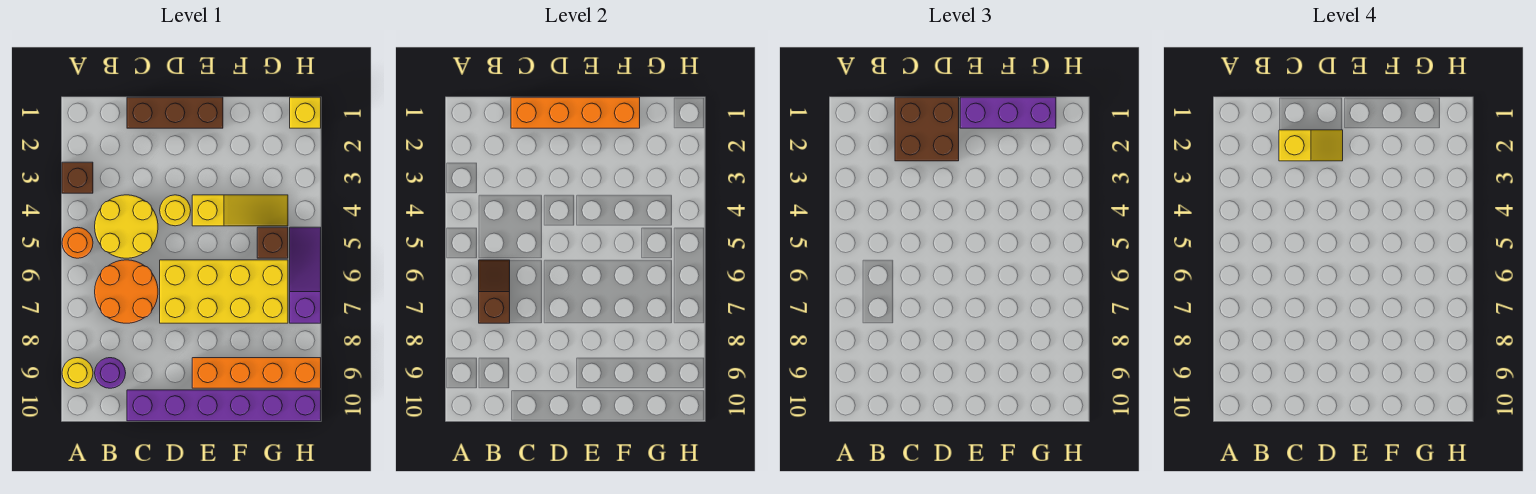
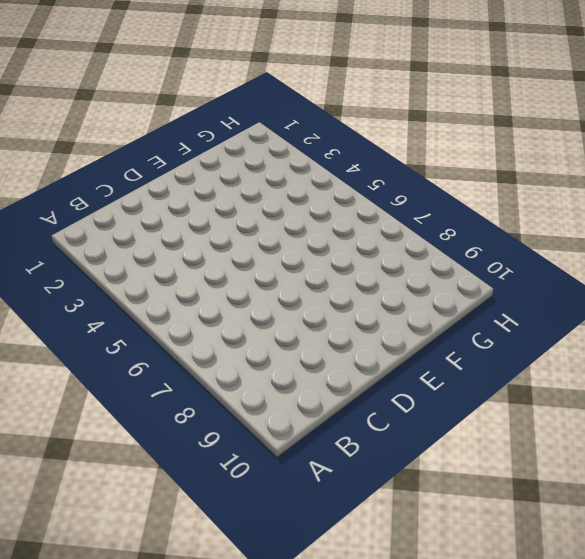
none -> brown 1x1 brick [62,162,93,193]
none -> orange 1x1 round brick [62,227,93,258]
none -> yellow 1x1 round brick [62,358,93,388]

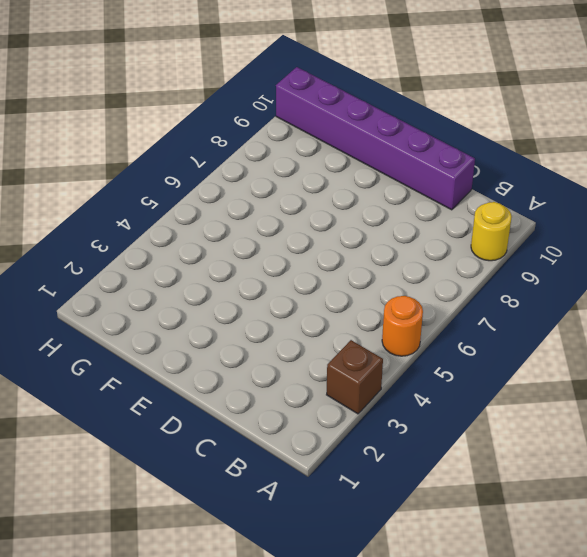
none -> yellow 2x2 round brick [95,195,158,258]
none -> orange 2x2 round brick [95,260,158,323]
none -> purple 1x1 round brick [95,358,126,388]

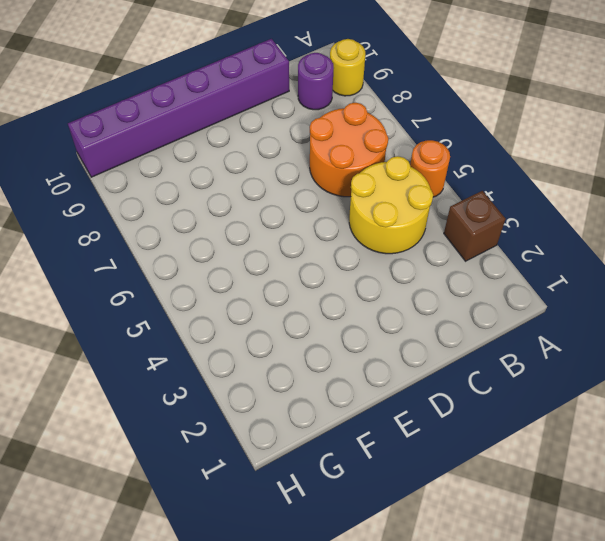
none -> brown 1x3 brick [127,97,223,128]
none -> yellow 1x1 round brick [160,195,191,226]
none -> yellow 2x4 brick [160,260,288,323]

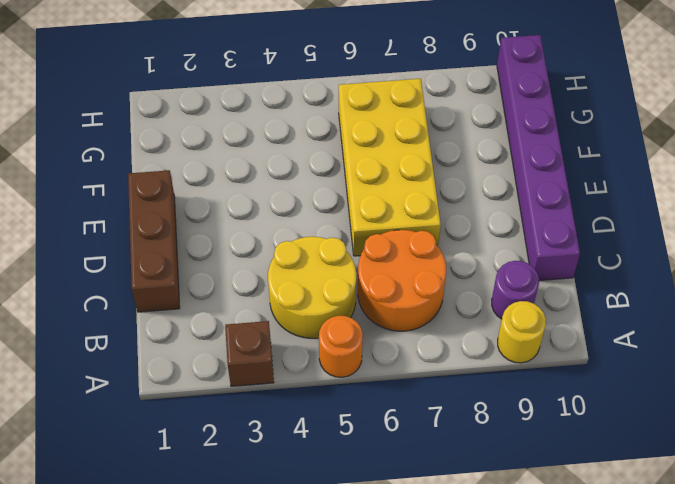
none -> yellow 1x1 round brick [160,195,191,226]
none -> yellow 1x3 slope [192,195,288,226]
none -> orange 1x4 brick [192,358,321,388]

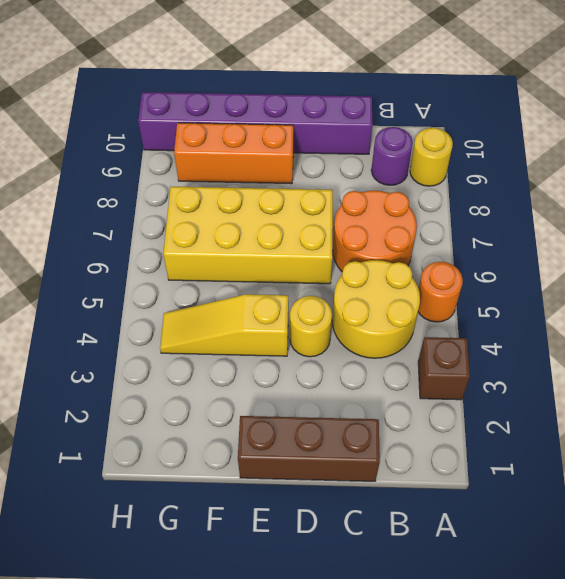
orange 1x3 brick [174,123,293,184] -> orange 1x4 brick [192,358,321,388]
none -> brown 1x1 brick [257,227,288,258]
none -> yellow 1x1 brick [290,97,321,128]
none -> purple 1x3 slope [290,227,321,323]

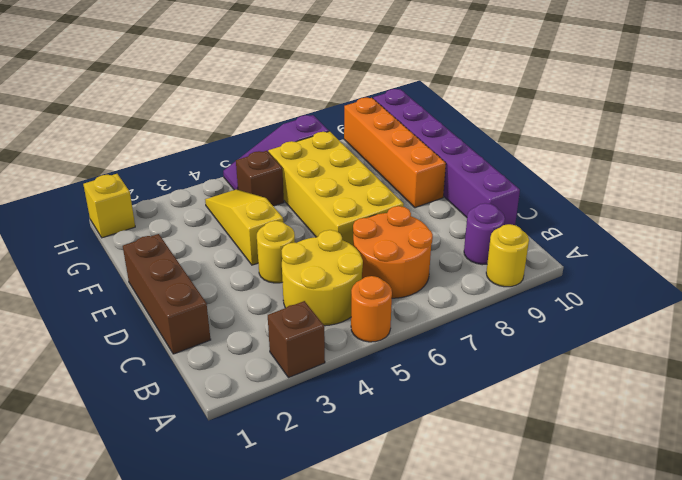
none -> brown 1x2 slope [479,260,510,323]
none -> orange 1x4 brick [511,97,640,128]
none -> brown 2x2 brick [895,97,959,161]

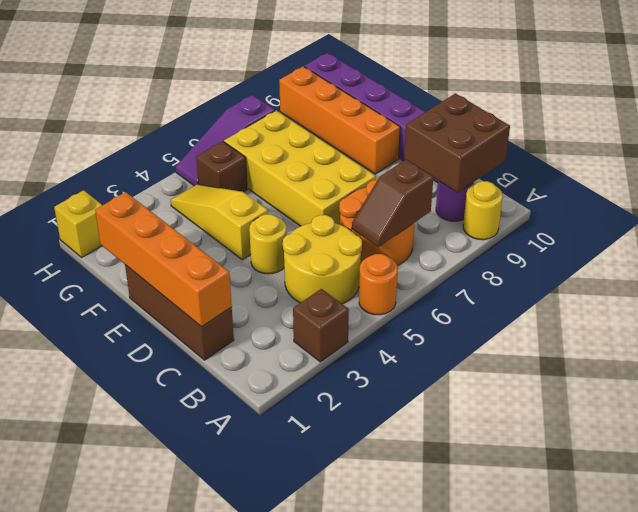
brown 2x2 brick [404,94,510,193] -> brown 2x2 brick moved to [895,97,959,161]
none -> purple 1x3 brick [960,97,1056,128]
none -> yellow 1x2 slope [1279,130,1343,161]

